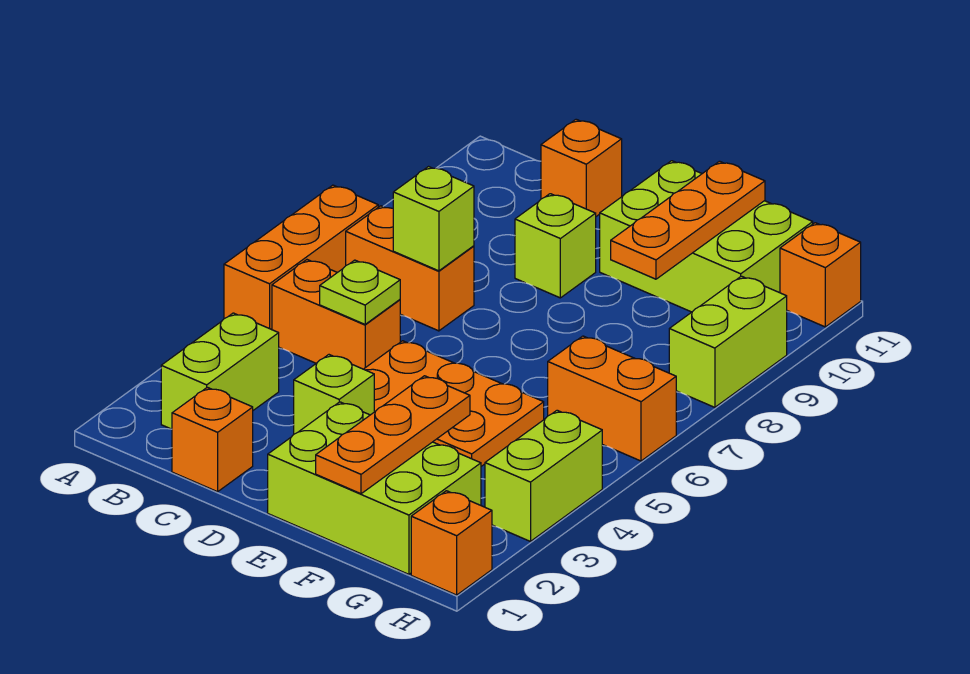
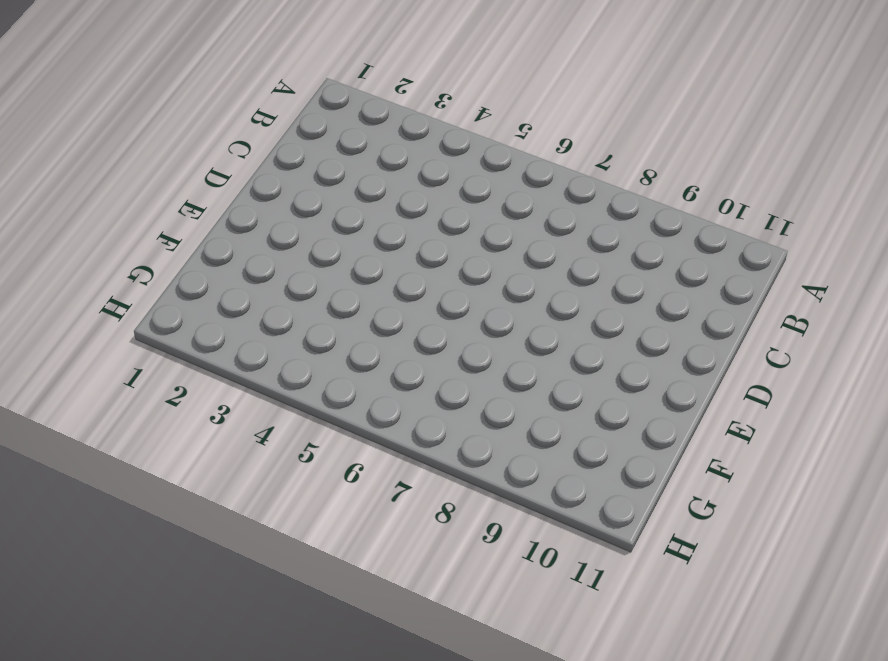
none -> orange 1x3 brick [224,185,378,330]
none -> lime 1x2 brick [161,313,279,429]
none -> orange 1x2 brick [272,260,400,369]

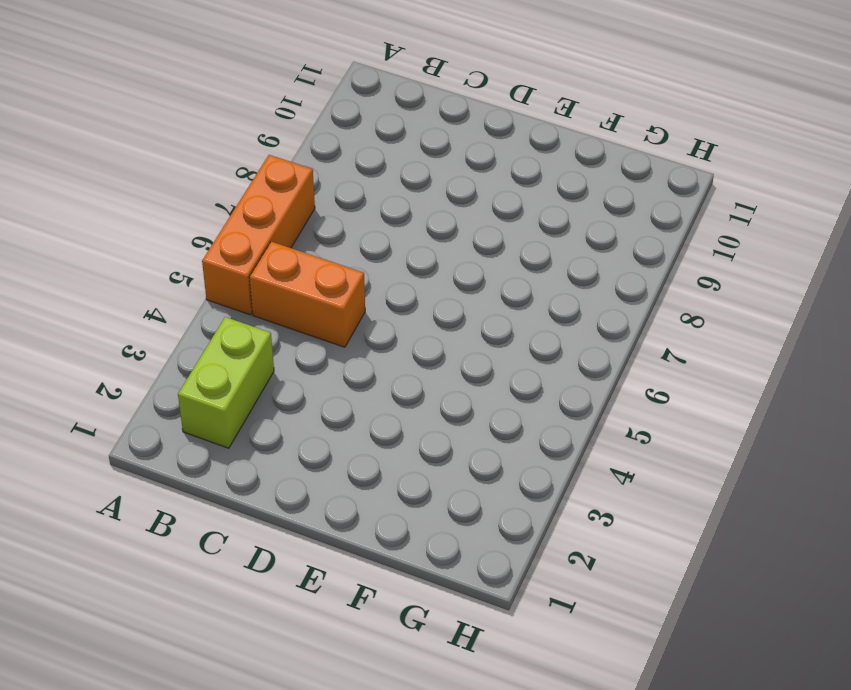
none -> orange 1x2 brick [346,206,474,331]
none -> orange 1x1 brick [172,387,253,492]
none -> orange 1x1 brick [541,119,622,216]

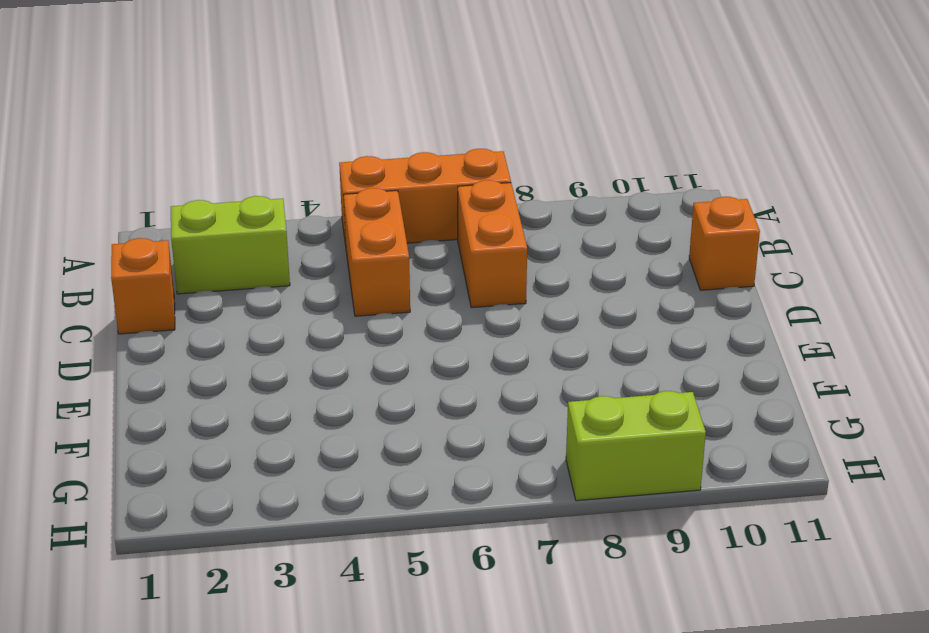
none -> lime 1x1 brick [294,355,374,434]
none -> orange 2x3 plate [364,341,544,466]
none -> lime 1x1 brick [515,194,596,298]

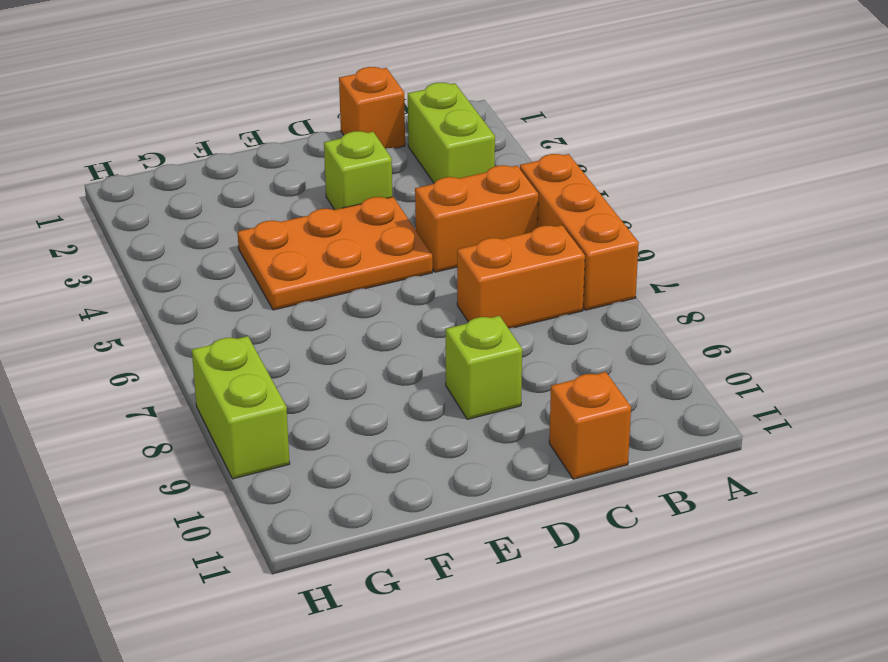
none -> lime 2x3 brick [268,402,481,574]
none -> lime 2x3 brick [600,161,813,312]
none -> orange 1x2 brick [548,336,676,461]

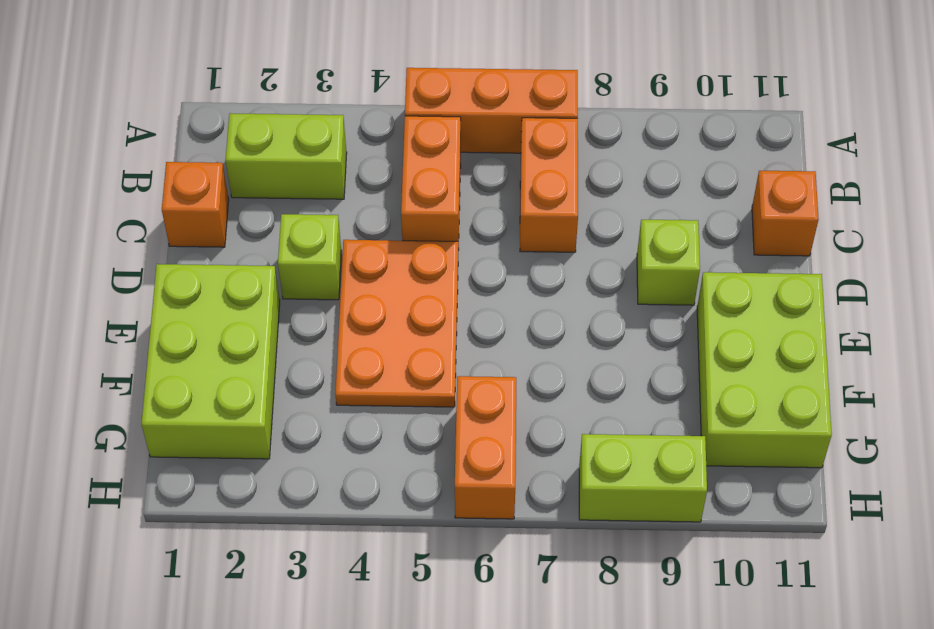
none -> orange 1x1 brick [411,491,492,595]
none -> lime 1x2 brick [485,410,602,541]
none -> orange 1x1 brick [780,223,861,327]

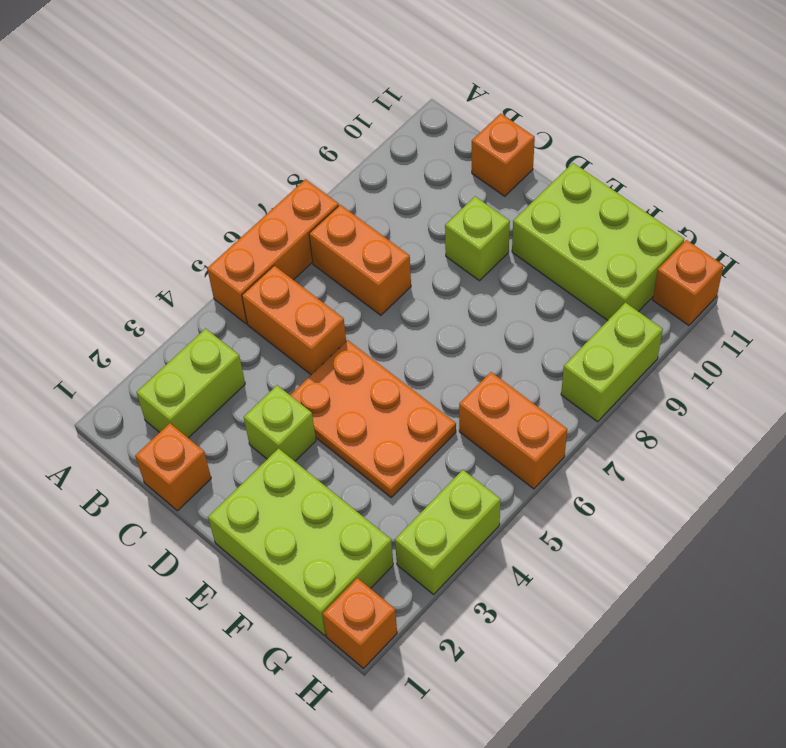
none -> lime 1x1 plate [320,260,400,324]
none -> lime 1x1 brick [393,167,474,271]
none -> orange 1x3 plate [316,376,470,494]

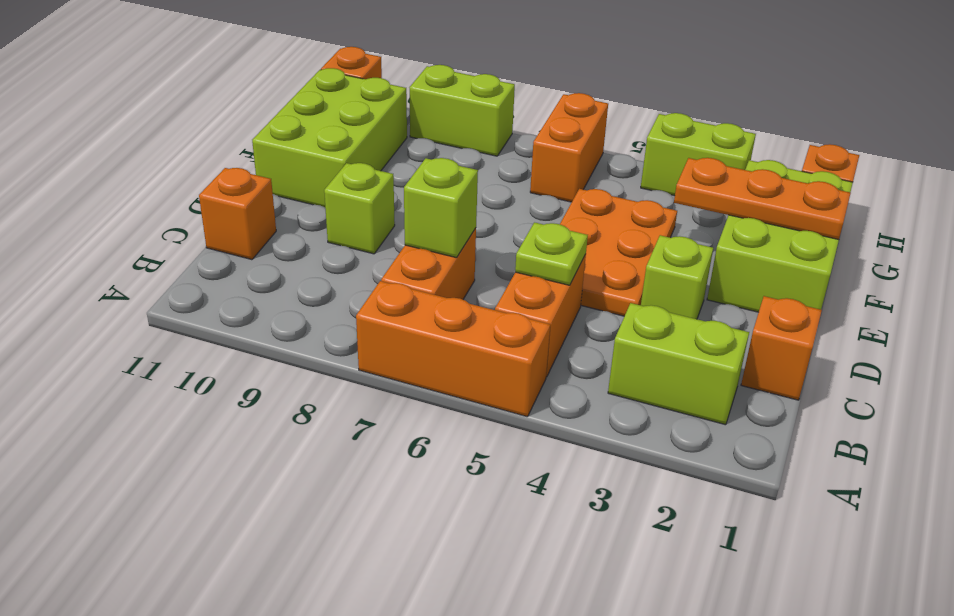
none -> orange 1x3 plate [611,161,765,279]

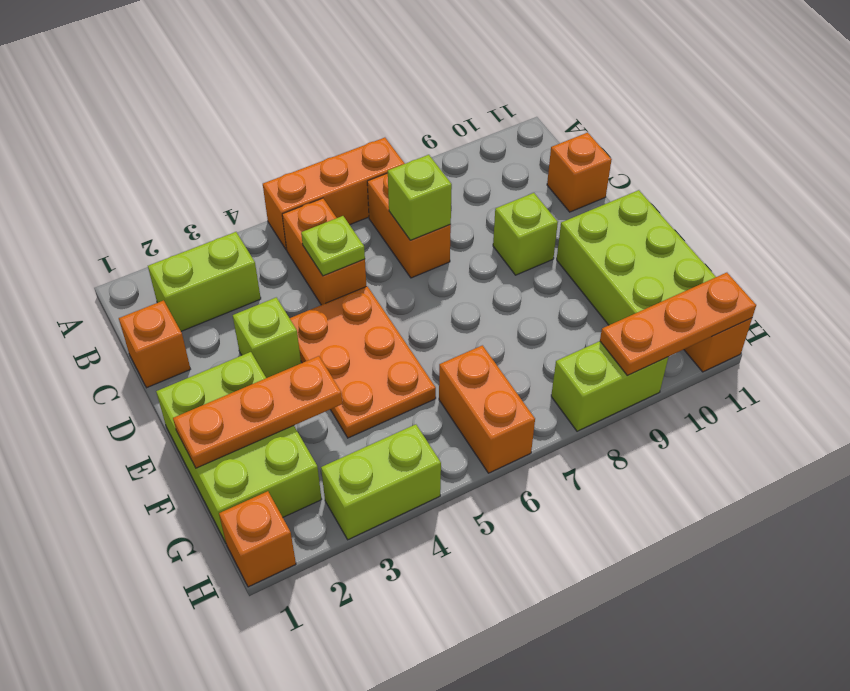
orange 1x3 plate [600,273,756,376] -> orange 1x3 plate moved to [611,161,765,279]

